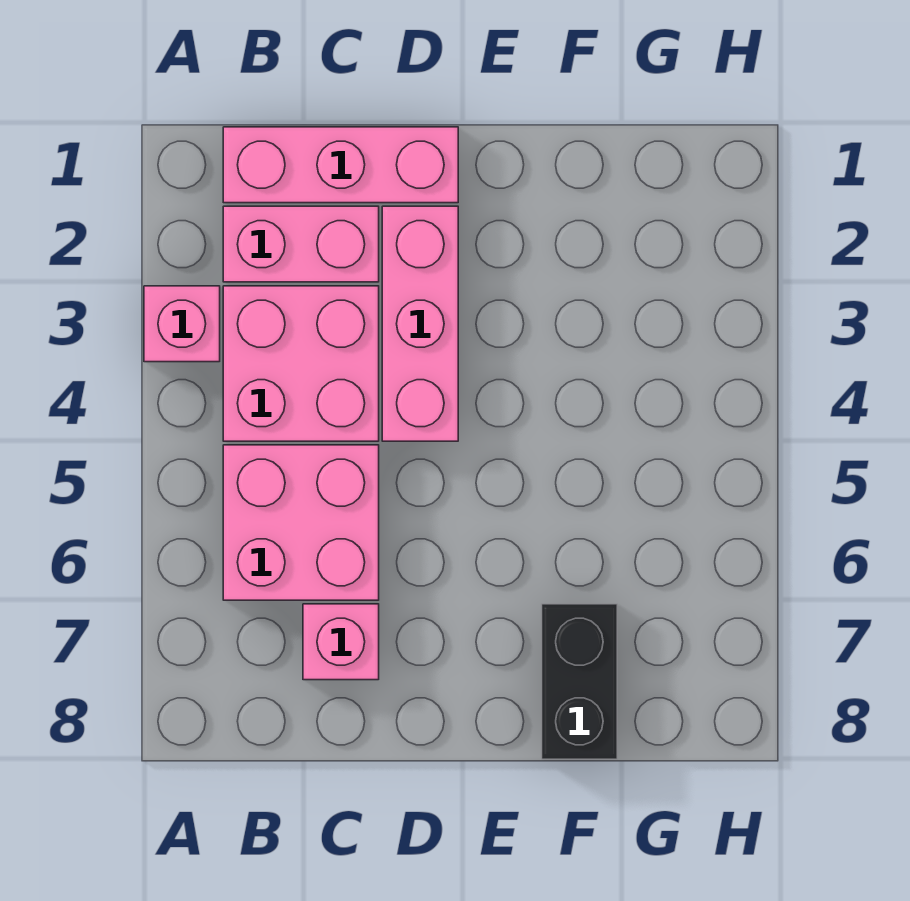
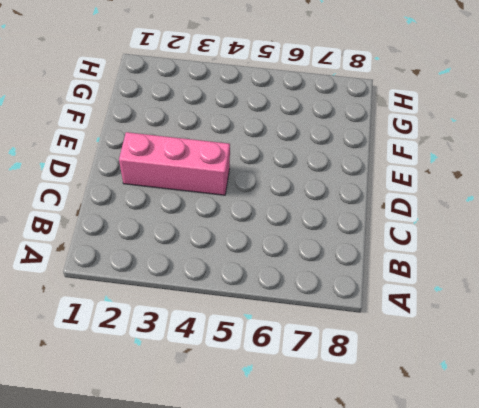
none -> pink 1x1 brick [144,286,220,362]
none -> pink 1x3 brick [223,127,458,203]

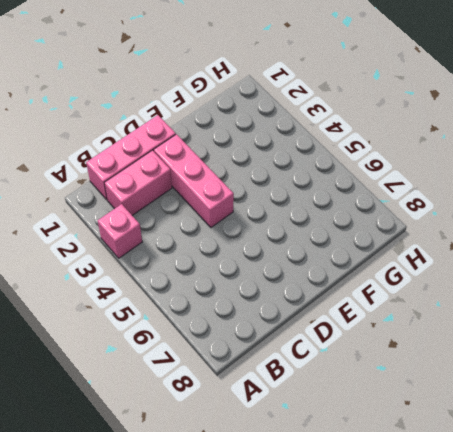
none -> pink 2x2 brick [223,286,379,441]
none -> pink 2x2 brick [223,445,379,600]

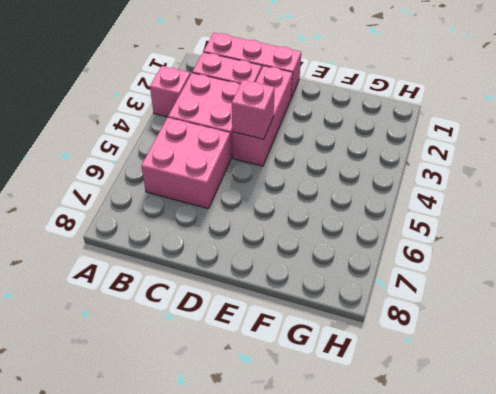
pink 1x1 brick [232,80,275,139] -> pink 1x1 brick moved to [303,604,379,680]
none -> black 1x2 brick [542,604,617,759]

